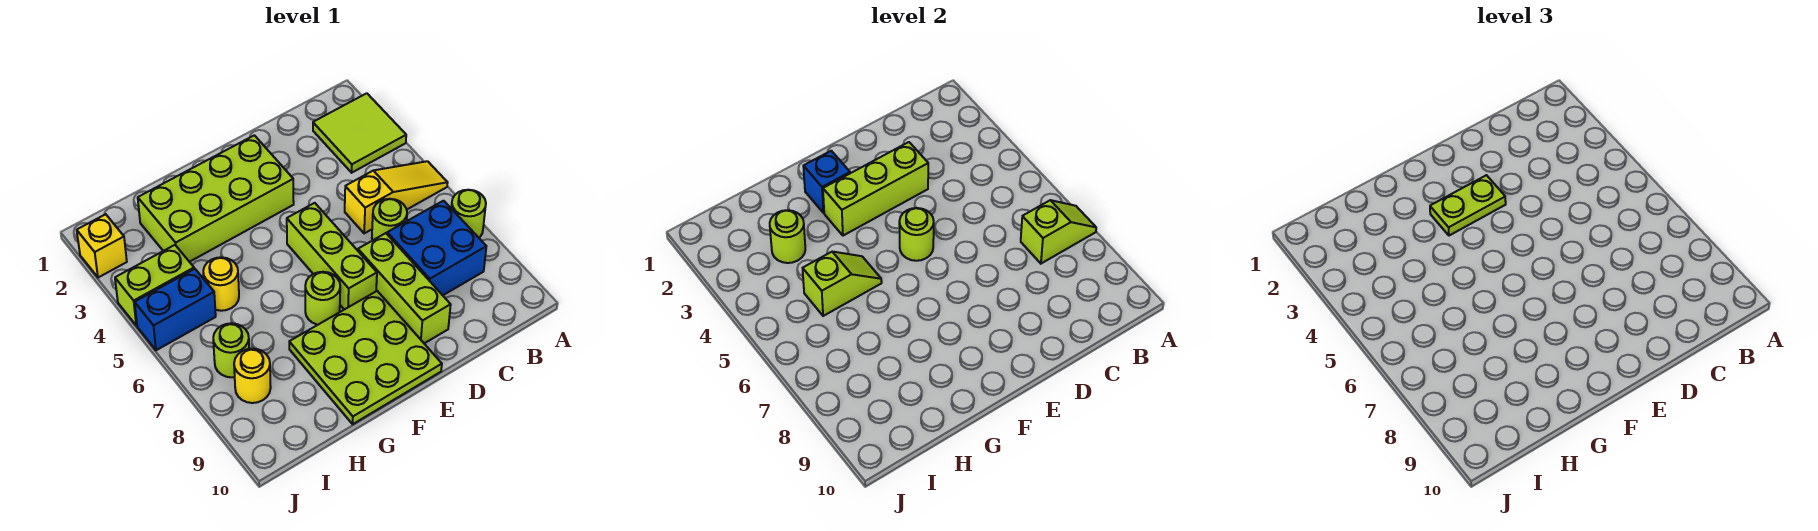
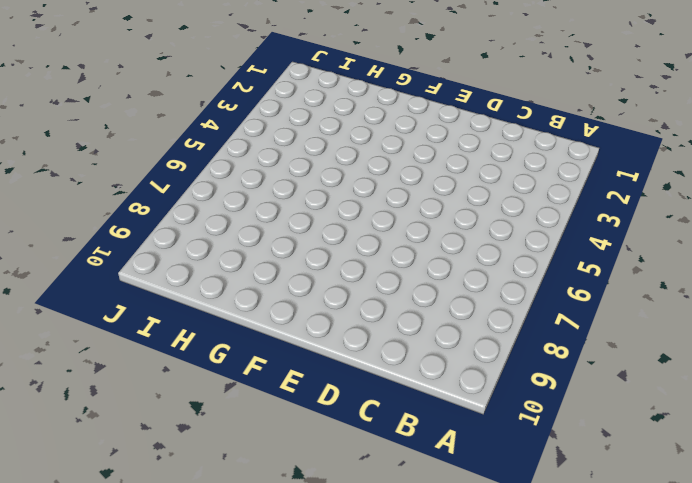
none -> lime 2x2 tile [313,93,406,173]
none -> yellow 1x3 slope [345,161,448,233]
none -> lime 1x1 round brick [451,190,486,238]

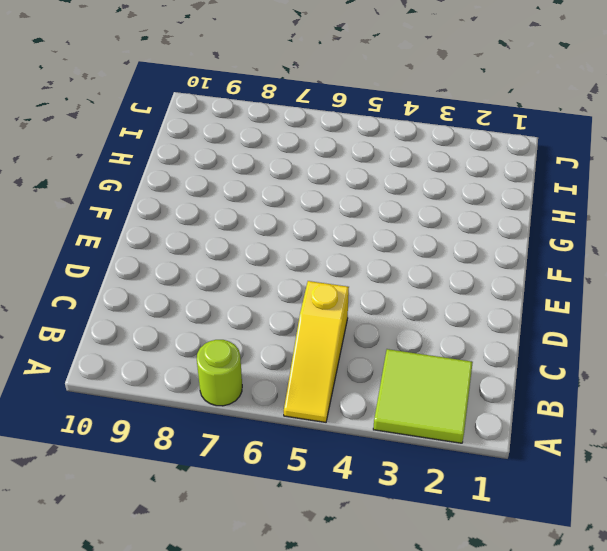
none -> blue 2x2 brick [387,201,486,295]
none -> lime 1x1 round brick [372,199,407,240]
none -> lime 1x3 brick [358,233,451,343]

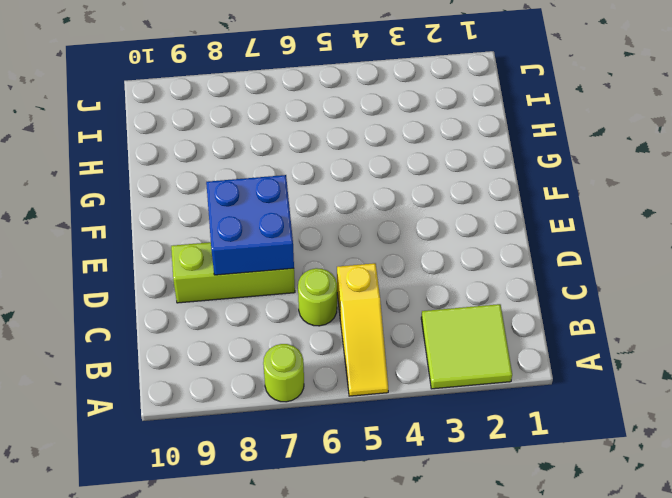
blue 2x2 brick [206,175,294,275] -> blue 2x2 brick moved to [387,201,486,295]
none -> lime 2x4 brick [138,135,294,262]
none -> lime 1x3 brick [287,203,377,310]
none -> lime 3x3 plate [289,291,442,424]

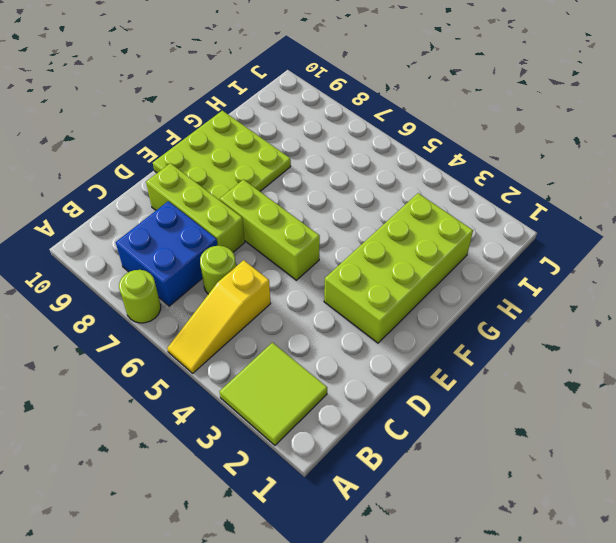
none -> lime 1x1 round brick [305,272,340,325]
none -> yellow 1x1 round brick [203,257,239,311]
none -> lime 1x2 brick [115,245,194,326]

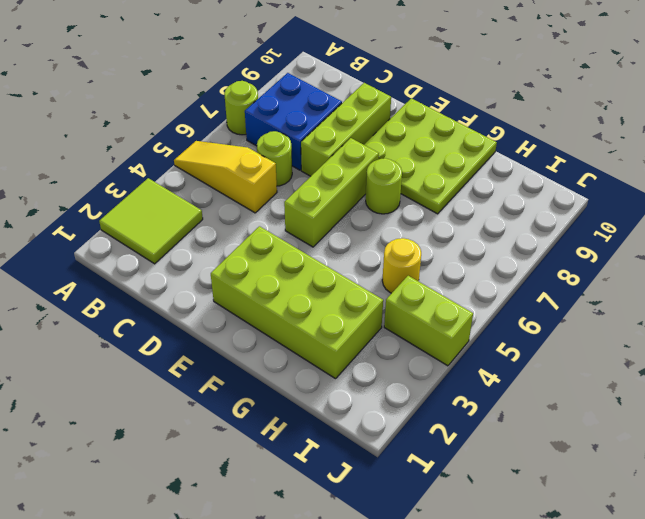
none -> blue 1x2 brick [135,269,216,350]
none -> lime 1x1 round brick [213,323,249,377]
none -> yellow 1x1 round brick [234,349,271,403]

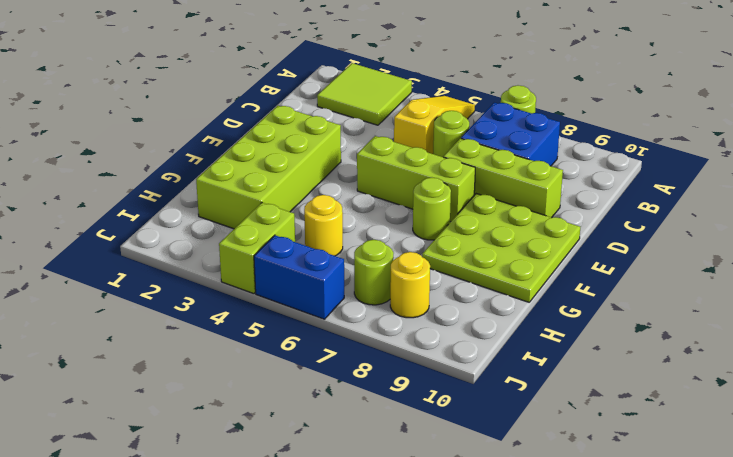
blue 1x2 brick [254,235,344,319] -> blue 1x2 brick turned to [135,269,216,350]
none -> yellow 1x1 brick [77,214,127,278]
none -> lime 1x2 slope [1021,200,1096,264]
none -> lime 1x3 brick [823,142,928,236]

